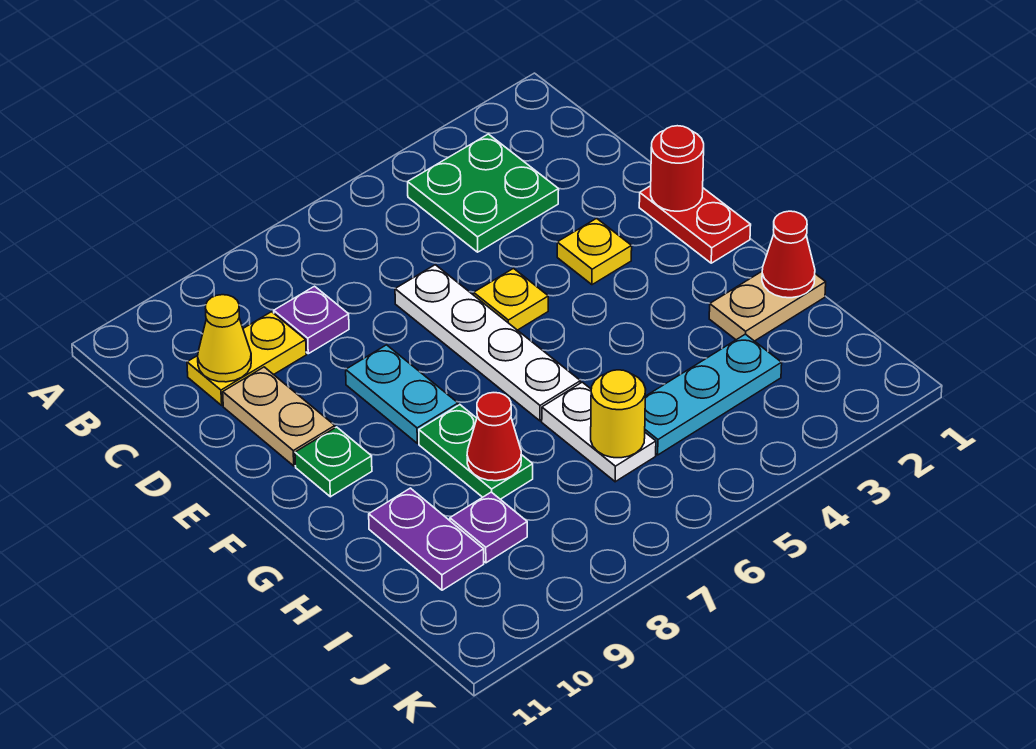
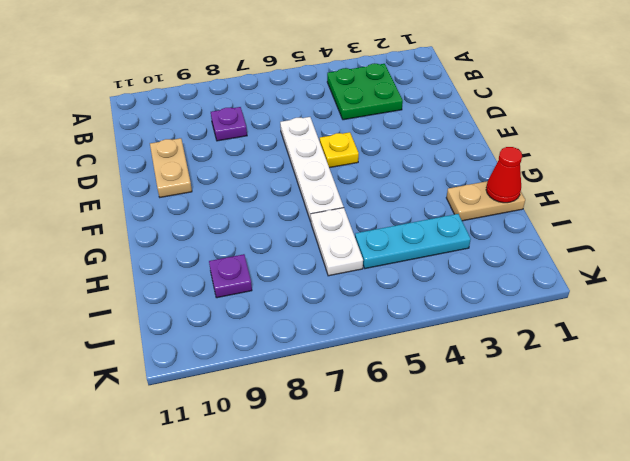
none -> yellow 1x2 plate [187,312,306,405]
none -> red 1x2 plate [639,186,751,263]
none -> yellow 1x1 plate [557,218,632,285]

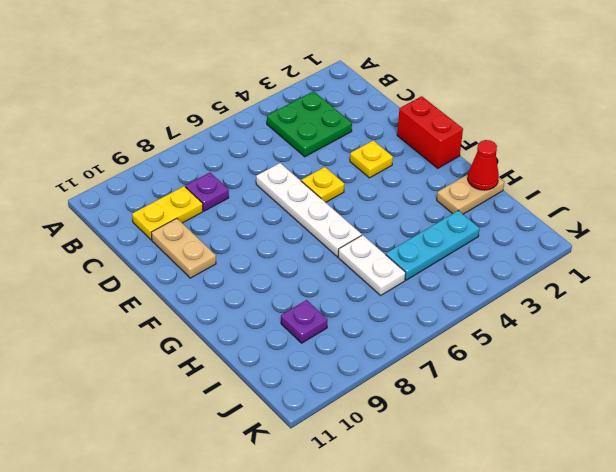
red 1x2 brick [397,96,463,168] -> red 1x2 plate [639,186,751,263]
none -> cyan 1x2 plate [346,345,458,443]
none -> green 1x1 plate [295,427,372,497]
none -> green 1x2 plate [419,405,533,499]

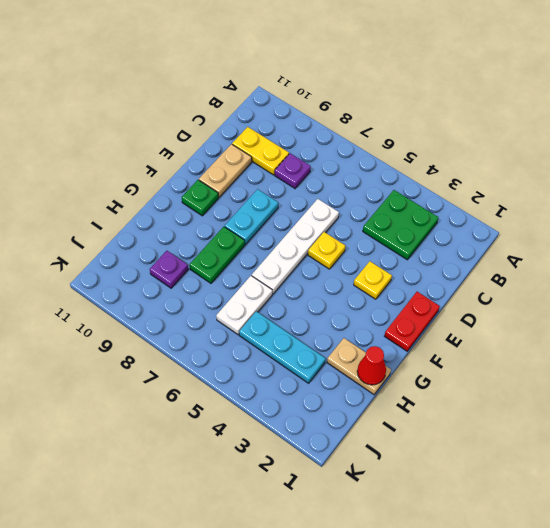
none -> purple 1x2 plate [369,488,484,590]
none -> yellow 1x1 cone [198,295,251,382]
none -> red 1x1 round brick [651,126,704,211]

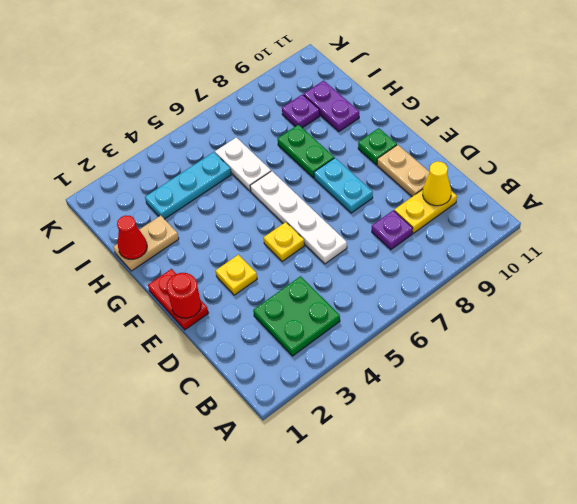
none -> red 1x1 cone [467,393,521,481]
none -> yellow 1x1 round brick [591,370,646,458]

